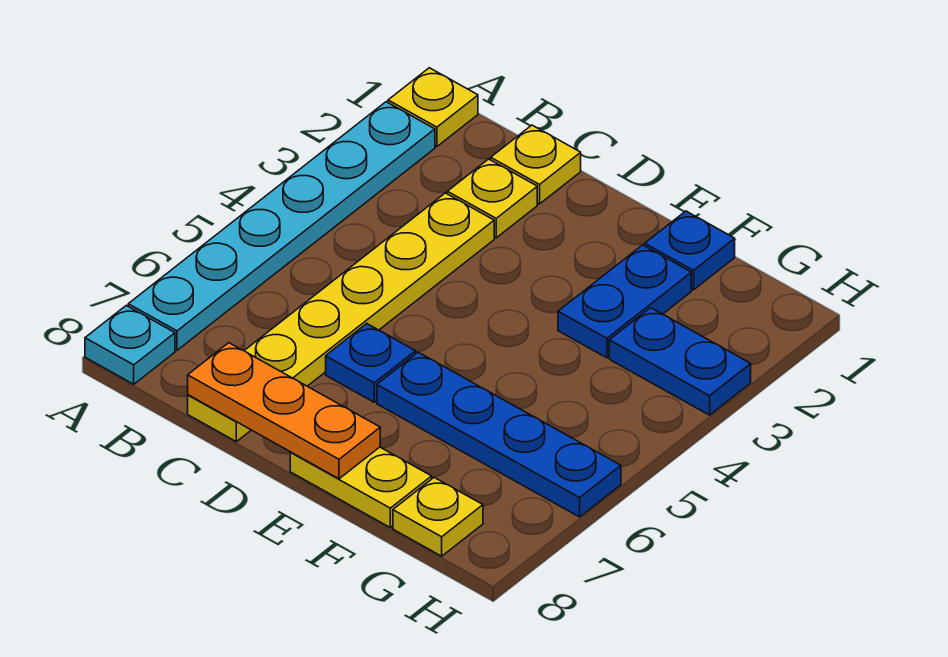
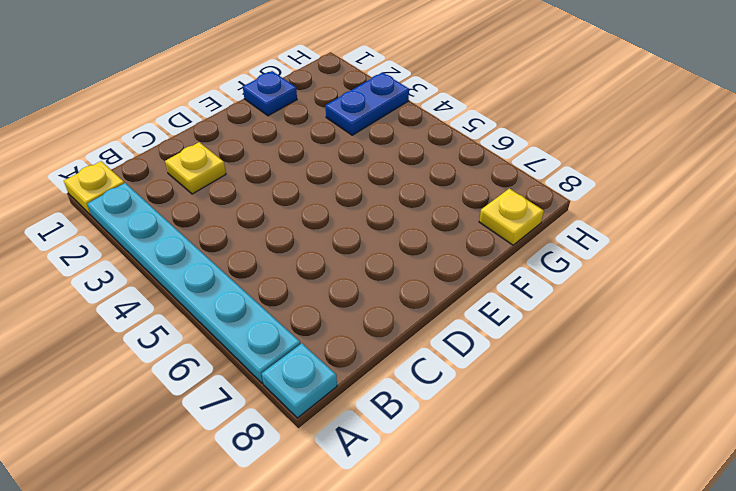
none -> yellow 1x1 plate [491,125,581,204]
none -> yellow 1x6 plate [188,193,494,442]
none -> blue 1x1 plate [326,324,416,402]

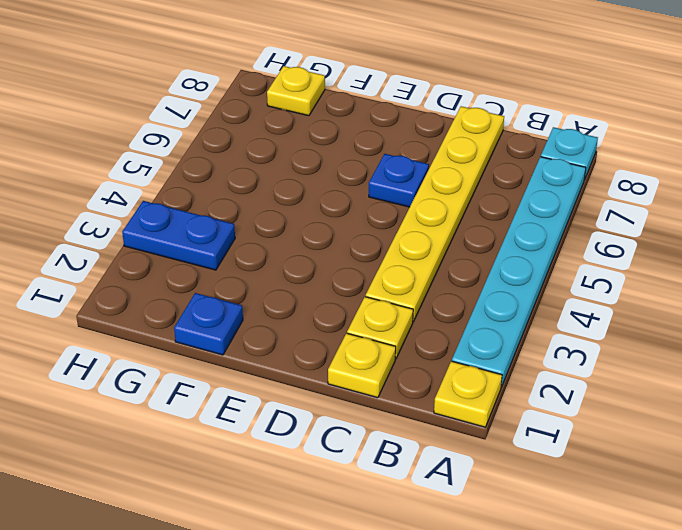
none -> blue 1x4 plate [377,352,621,517]
none -> yellow 1x2 plate [290,447,432,527]
none -> blue 1x2 plate [558,245,691,358]

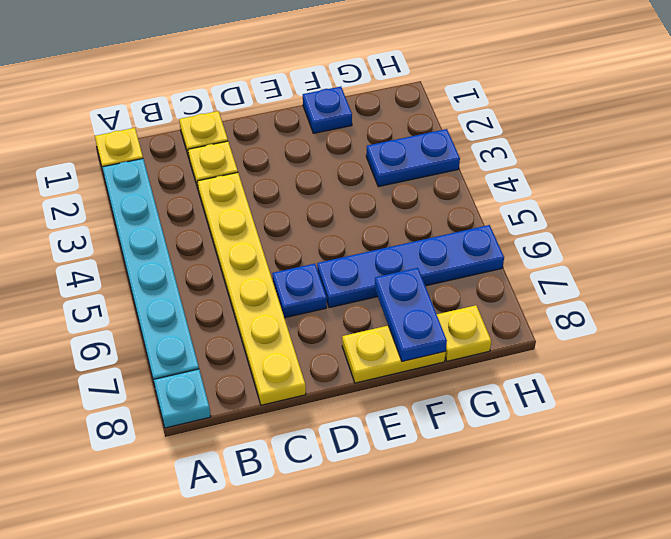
blue 1x2 plate [375,268,447,361] -> blue 1x2 plate moved to [558,245,691,358]
none -> orange 1x3 plate [188,343,380,479]

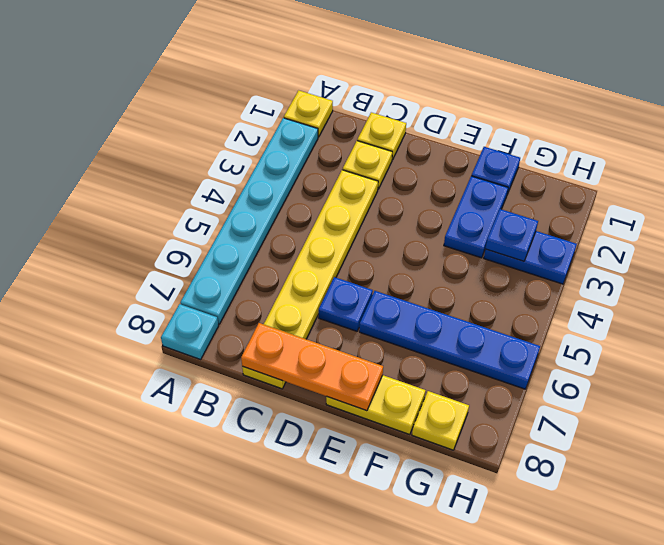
blue 1x1 plate [485,209,538,261] -> none

